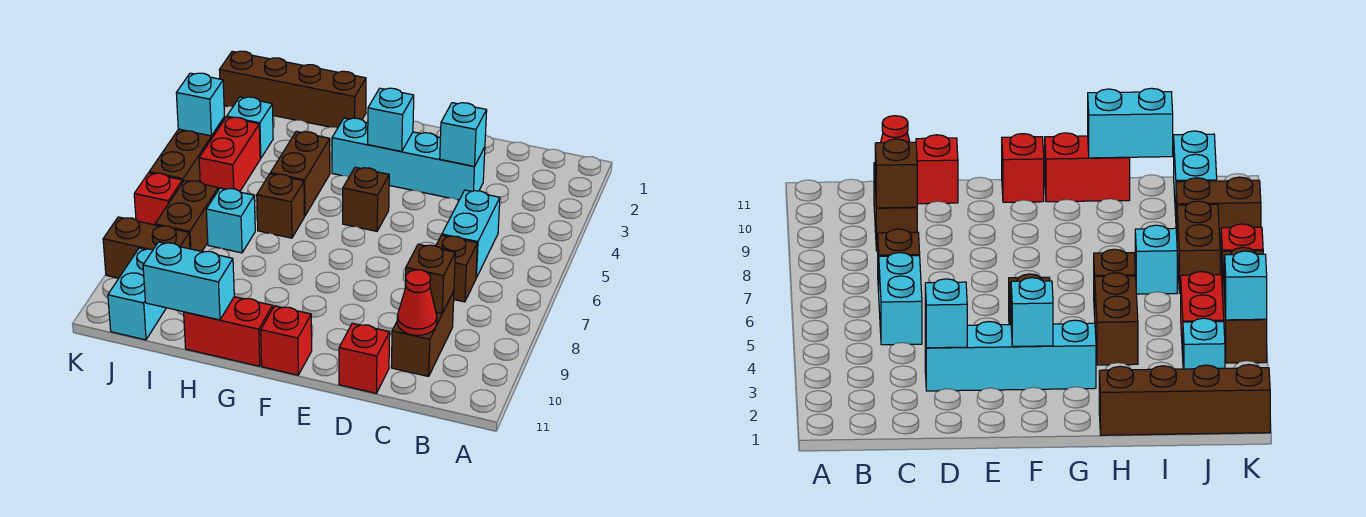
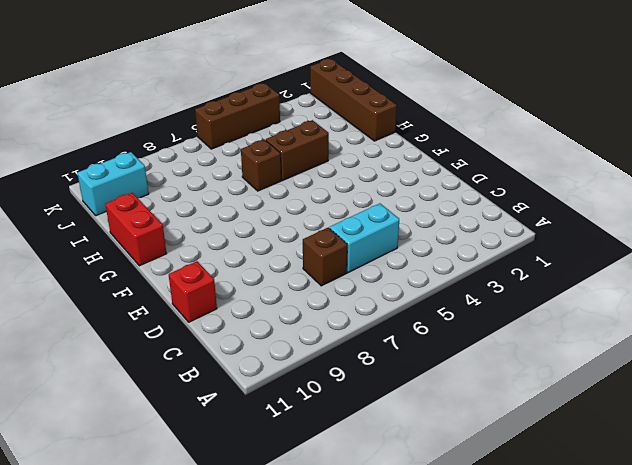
none -> brown 1x2 brick [391,291,454,376]
none -> cyan 1x4 brick [332,118,485,200]
none -> brown 1x1 brick [343,167,389,231]

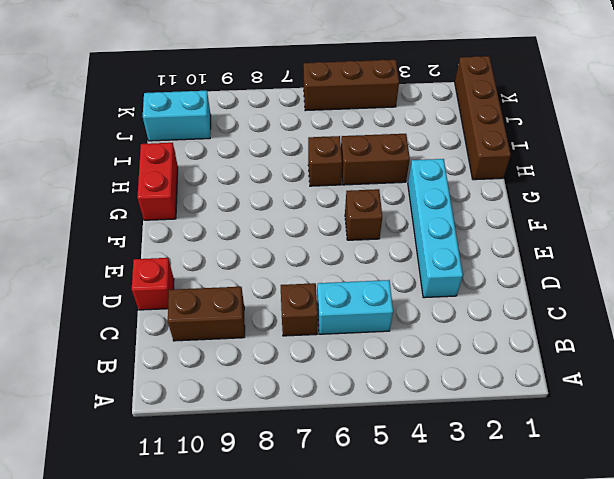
none -> red 1x1 brick [261,306,312,375]
none -> cyan 1x1 brick [206,188,255,253]
none -> cyan 1x1 brick [227,97,273,159]

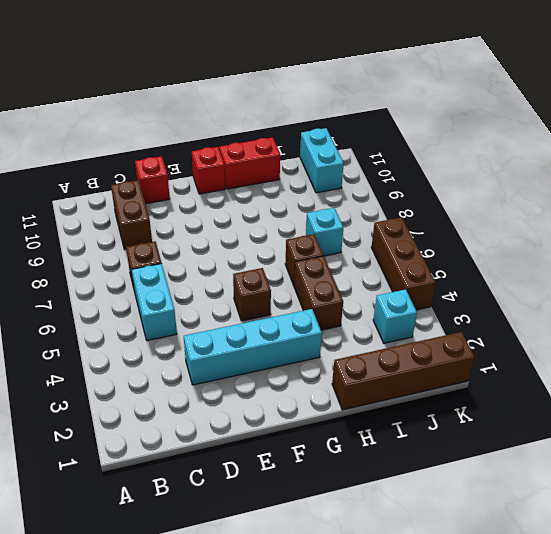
none -> red 1x2 brick [199,117,260,191]
none -> brown 1x2 brick [155,180,218,251]
none -> brown 1x2 brick [103,217,190,278]

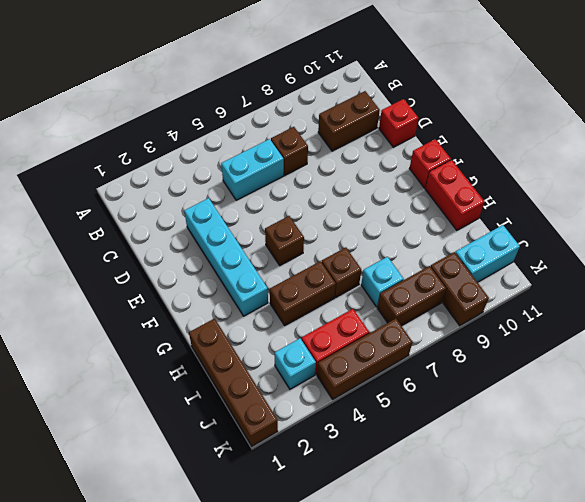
none -> red 1x1 brick [134,173,183,225]
none -> brown 1x1 brick [405,244,455,313]
none -> red 1x1 cone [397,270,437,335]

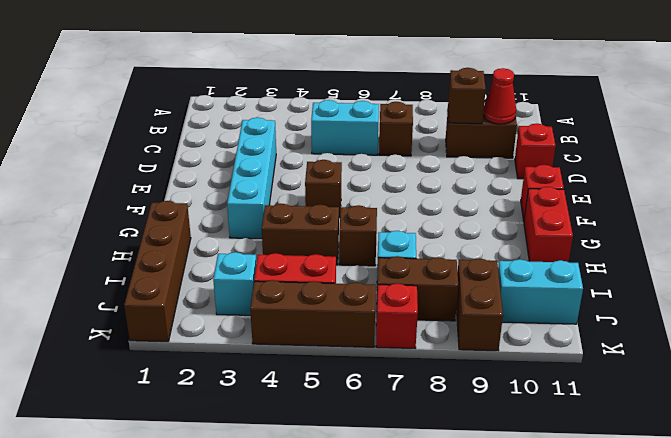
none -> cyan 1x1 brick [440,103,487,166]
none -> cyan 1x1 brick [368,88,414,152]
none -> cyan 1x2 brick [143,242,234,320]

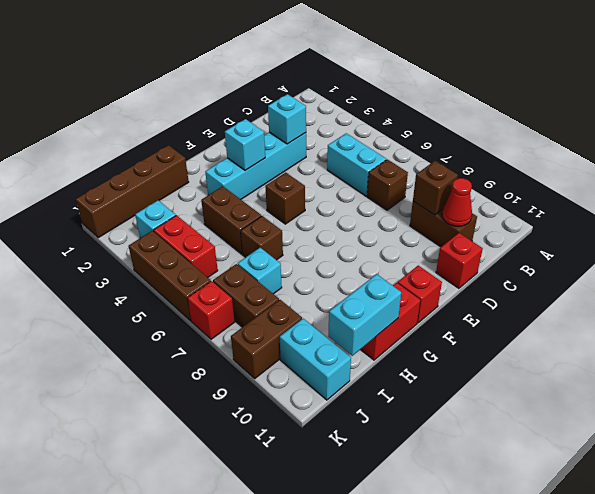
none -> cyan 1x1 brick [176,73,224,136]

